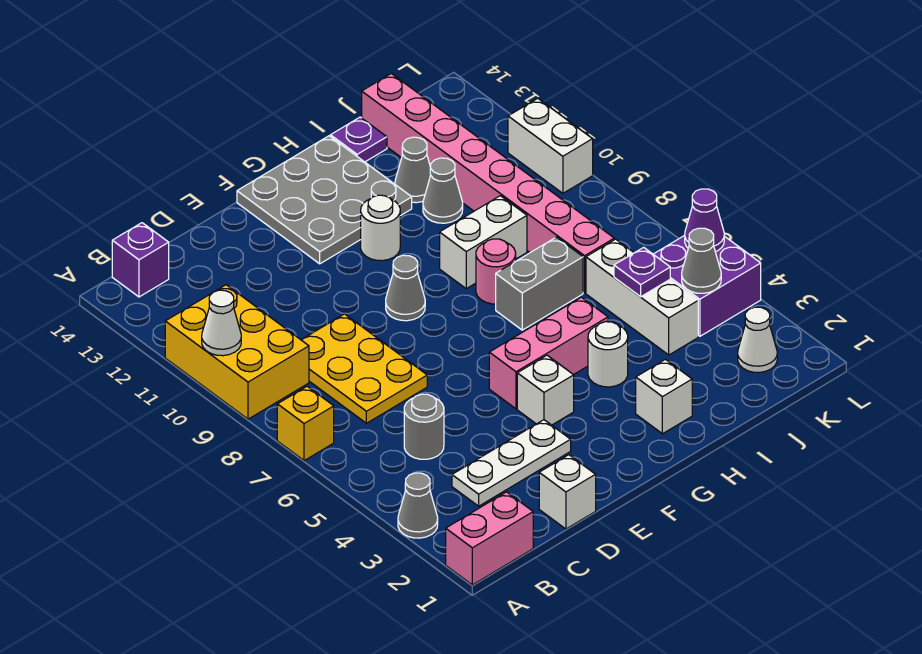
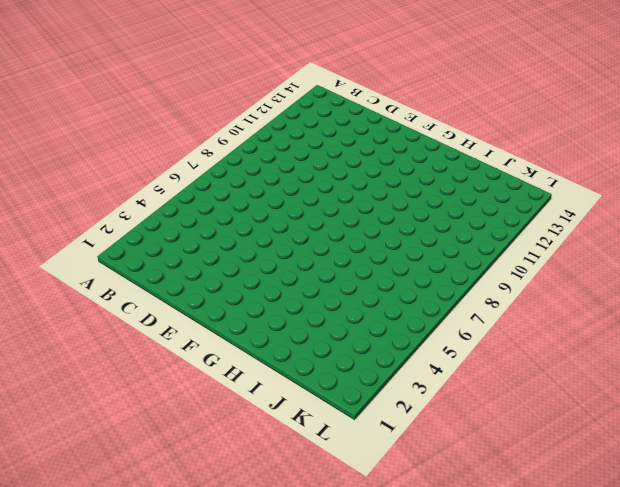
none -> pink 1x2 brick [446,492,533,585]
none -> grey 1x1 cone [398,473,438,538]
none -> yellow 1x1 brick [277,386,334,461]
none -> yellow 2x3 brick [165,285,309,419]

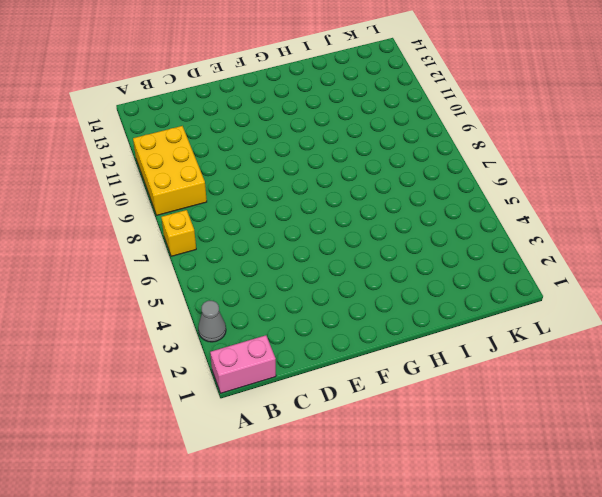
none -> purple 1x1 brick [112,223,169,297]
none -> white 1x3 plate [452,420,571,506]
none -> grey 1x1 round brick [404,394,444,459]
none -> yellow 2x3 plate [302,314,427,423]

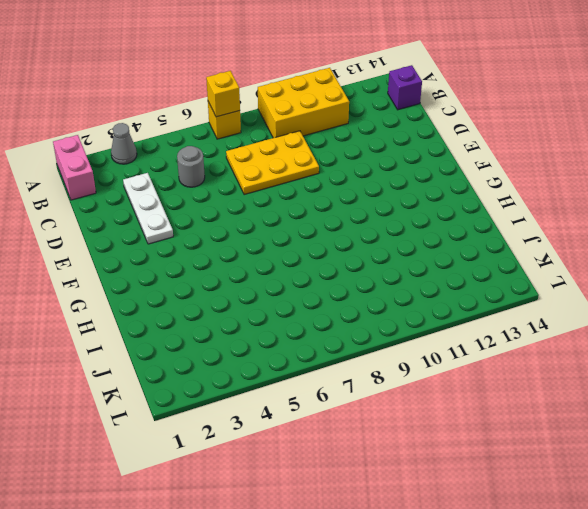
yellow 1x1 brick [206,71,240,117] -> none
none -> white 1x1 brick [539,455,596,529]
none -> white 1x1 brick [517,355,574,425]
none -> pink 1x3 brick [489,297,608,409]
none -> grey 1x1 cone [386,255,425,321]

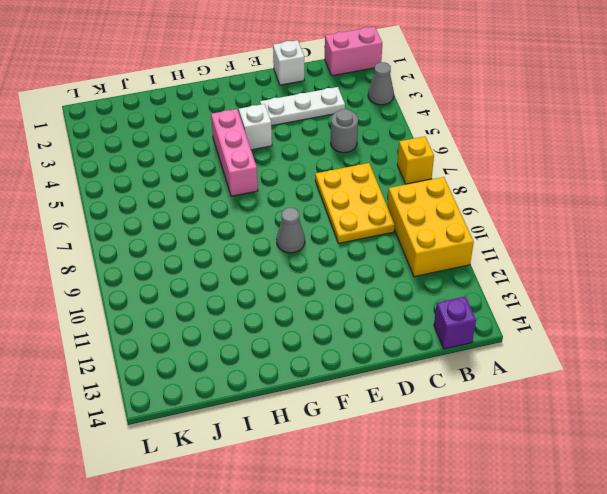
pink 1x3 brick [211,109,258,196] -> pink 1x3 brick turned to [489,297,608,409]
none -> grey 3x3 plate [237,136,412,264]
none -> white 1x1 round brick [361,195,400,261]
none -> white 1x1 brick [636,359,692,434]
none -> white 1x1 round brick [588,322,628,387]

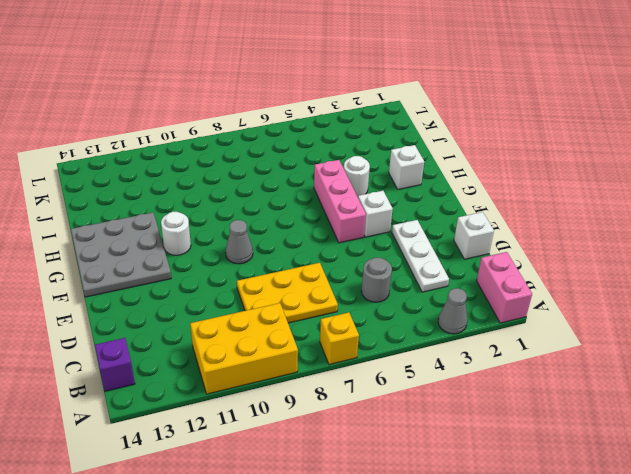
none -> grey 1x2 brick [496,237,583,330]
none -> pink 1x1 round brick [476,239,516,304]
none -> white 1x2 brick [440,196,527,289]
none -> grey 1x1 cone [423,158,463,223]

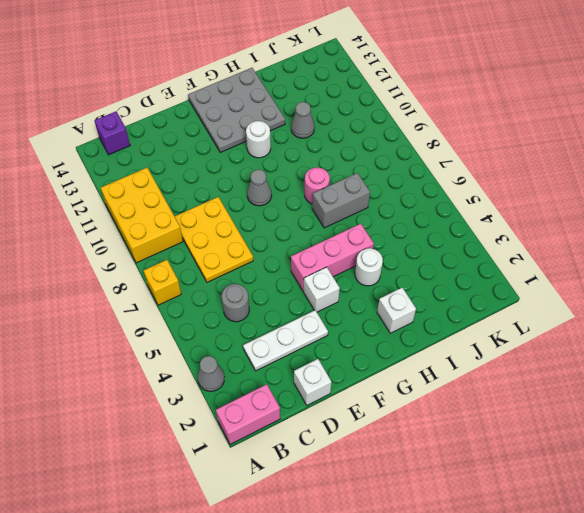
none -> white 1x2 brick [440,196,527,289]
none -> grey 1x1 cone [395,137,431,203]
none -> purple 1x1 plate [330,117,387,162]
none -> white 1x3 brick [586,239,698,355]

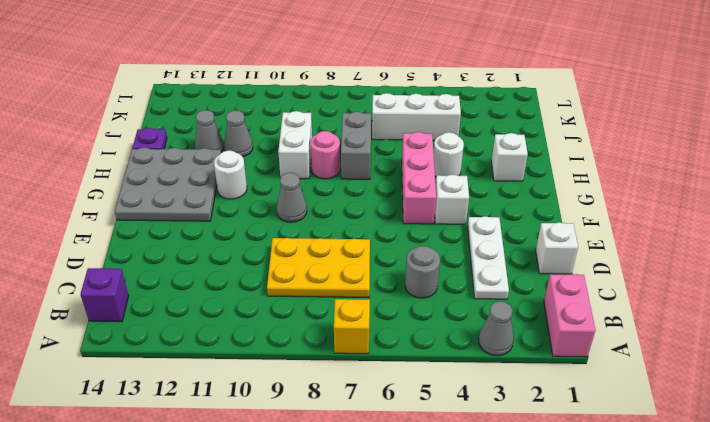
none -> yellow 2x3 brick [165,285,309,419]
none -> pink 1x8 brick [362,73,614,293]
none -> white 1x1 cone [738,307,777,372]
none -> purple 2x2 brick [653,235,761,336]

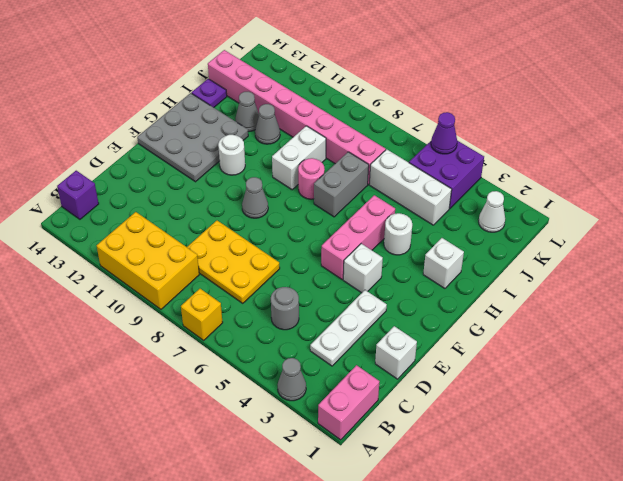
none -> white 1x2 brick [508,98,593,193]
none -> white 1x1 cone [202,290,241,356]
none -> purple 1x1 plate [614,247,670,297]
none -> grey 1x1 cone [682,228,721,293]

